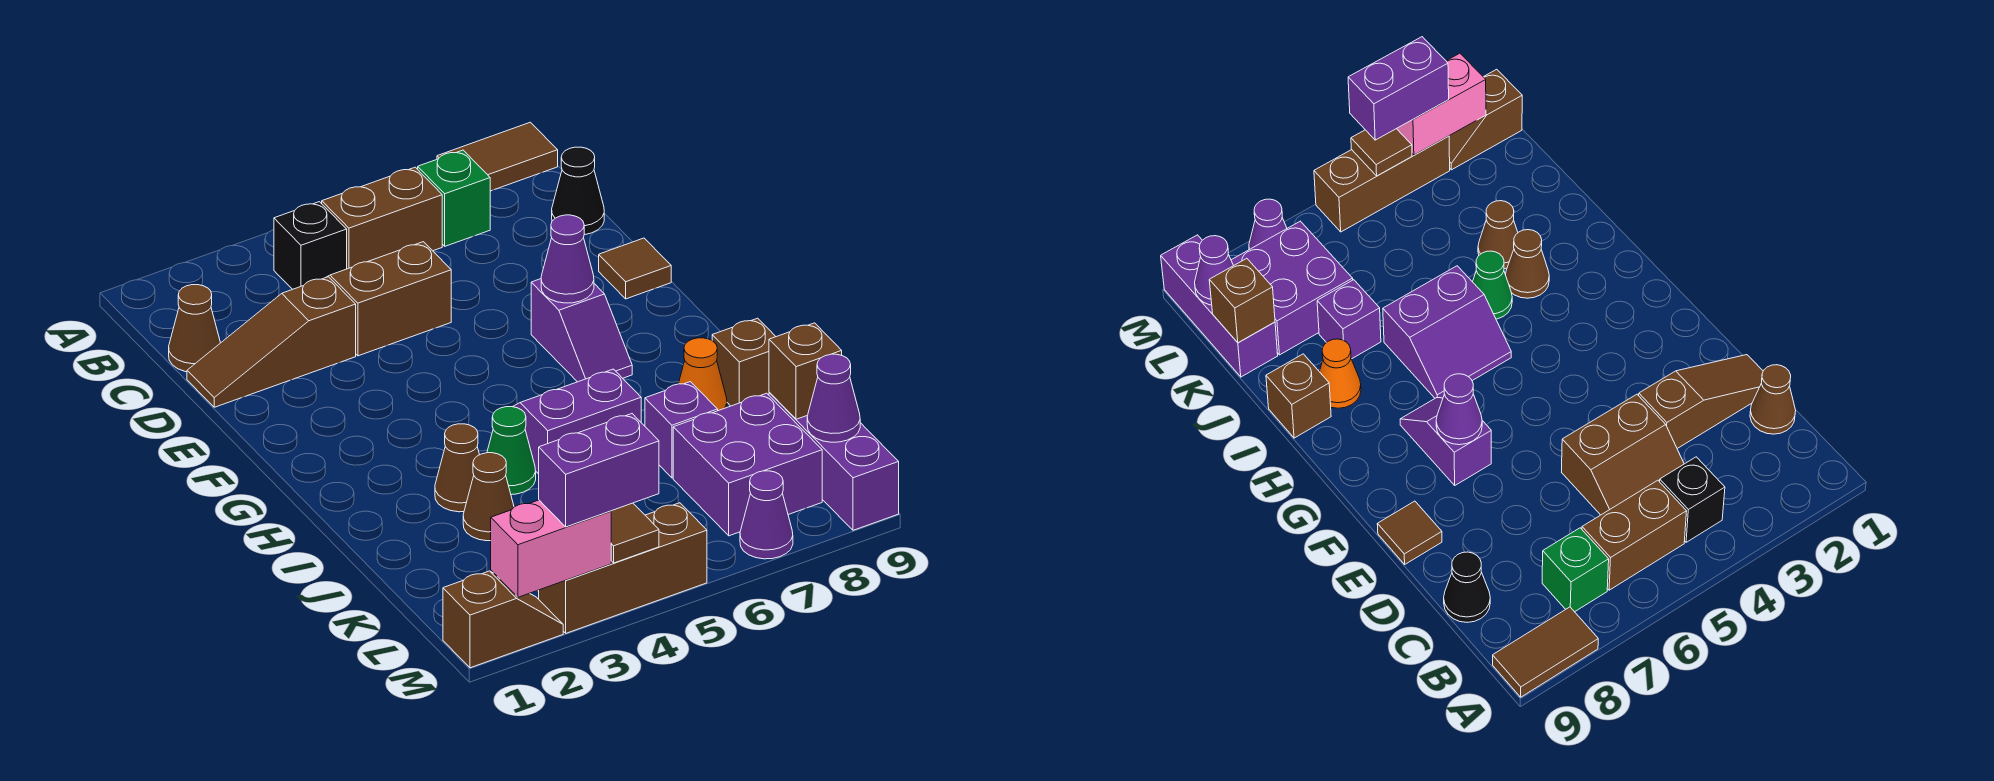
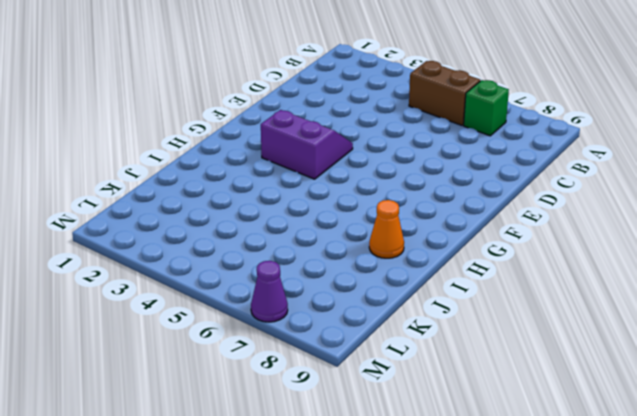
purple 2x2 slope [261,110,353,179] -> purple 2x2 slope moved to [513,369,641,474]
none -> brown 1x2 tile [437,122,558,191]
none -> black 1x1 brick [274,202,347,289]
none -> brown 1x1 cone [169,285,220,372]

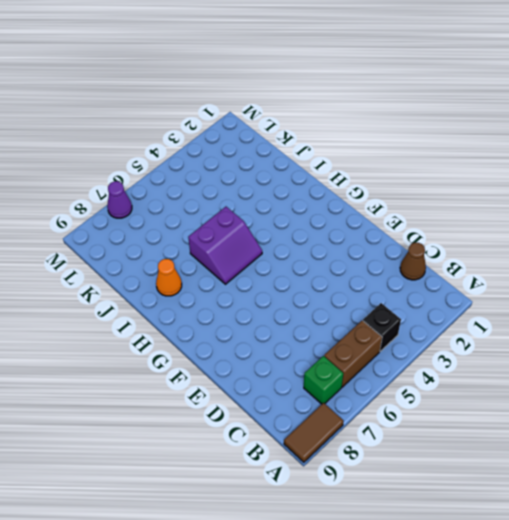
none -> brown 2x2 slope [327,242,451,356]
none -> black 1x1 cone [552,147,604,235]
none -> brown 1x3 slope [187,277,356,407]

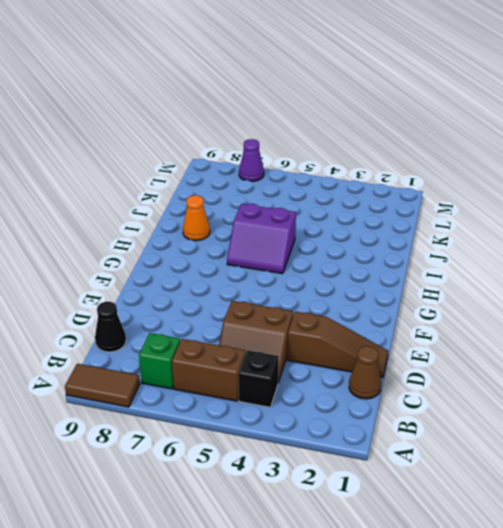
none -> brown 1x1 tile [599,238,671,299]
none -> purple 1x2 slope [531,279,632,382]
none -> brown 1x1 cone [435,424,479,512]

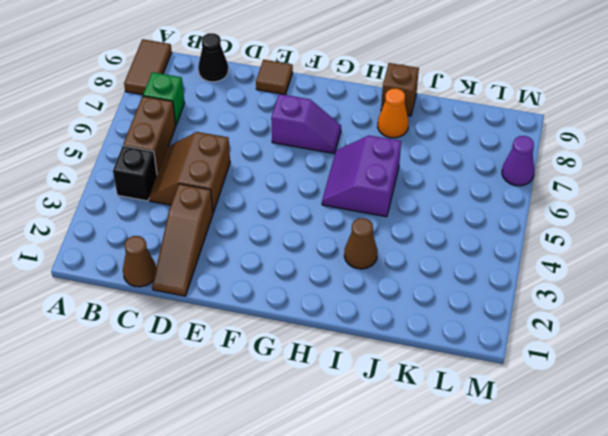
none -> green 1x1 cone [487,407,536,495]
none -> brown 1x1 cone [463,453,514,541]
none -> purple 1x1 brick [645,382,718,478]

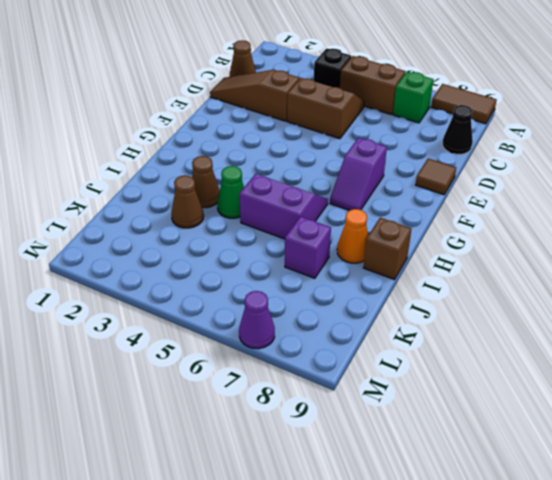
none -> purple 2x2 brick [673,393,822,536]
none -> purple 1x3 brick [769,392,899,530]
none -> brown 1x2 slope [443,571,563,668]

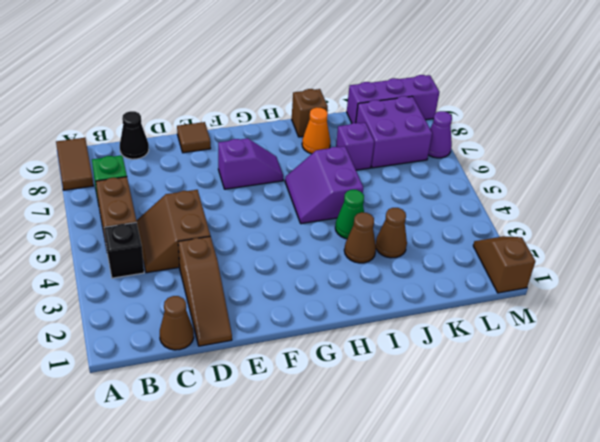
none -> brown 1x3 brick [539,503,707,633]
none -> purple 1x1 cone [541,215,594,303]
none -> brown 1x1 brick [769,323,842,419]

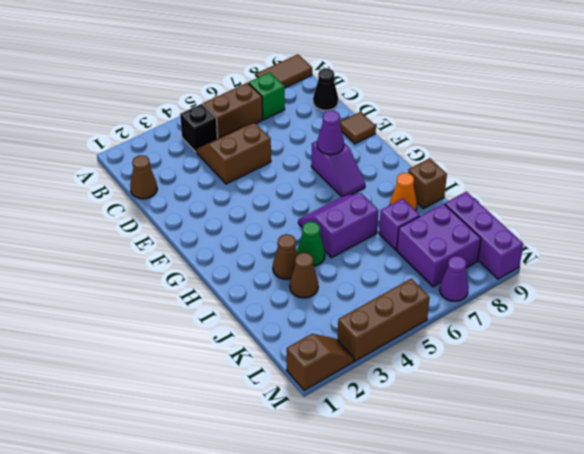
none -> brown 1x3 slope [187,277,356,407]
none -> brown 1x1 brick [769,323,842,419]
none -> purple 1x1 cone [807,354,860,442]

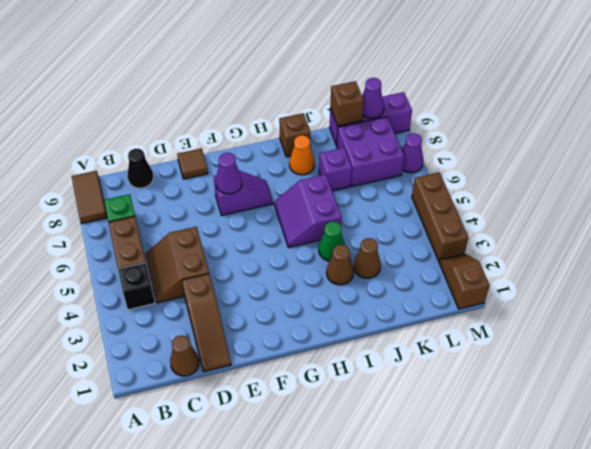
none -> pink 1x2 brick [491,500,611,597]
none -> brown 1x1 tile [611,503,659,563]
none -> purple 1x2 brick [539,414,659,527]

